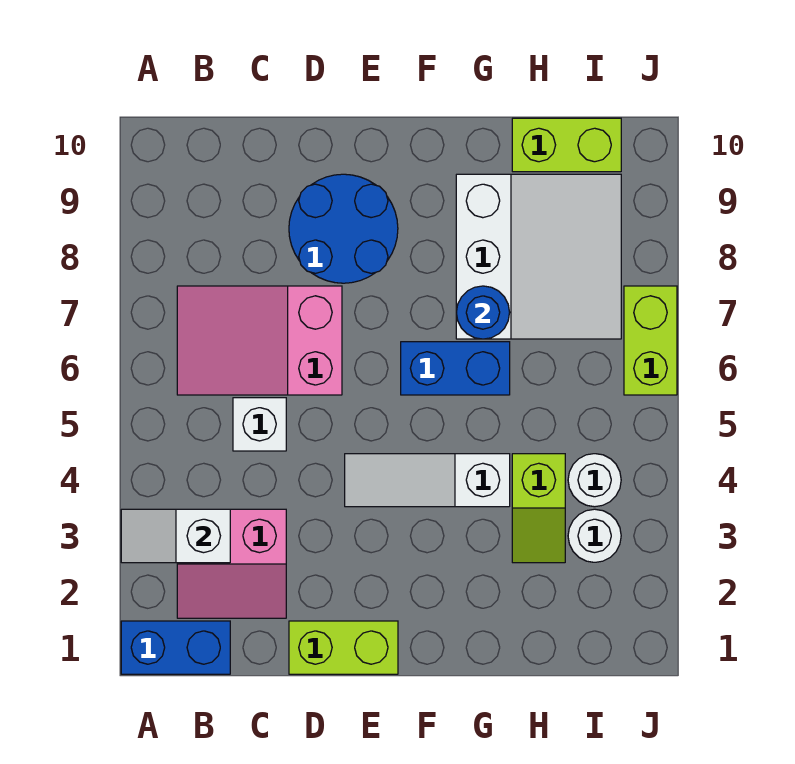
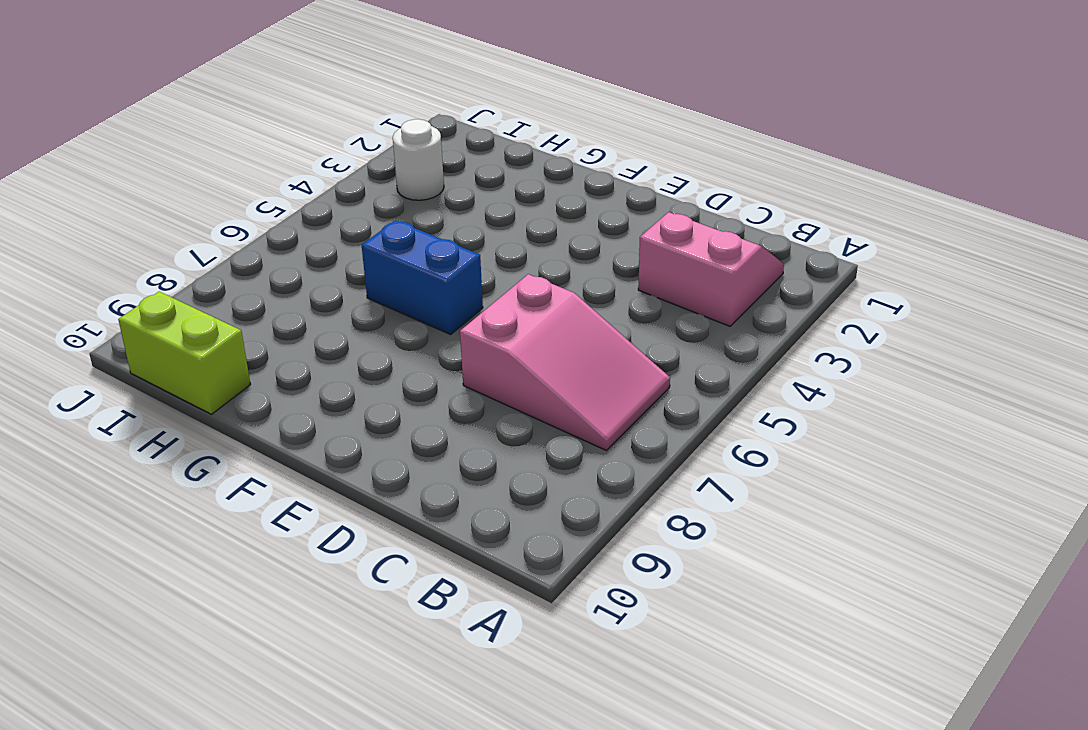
none -> blue 1x2 brick [121,621,230,674]
none -> white 1x1 brick [233,398,286,451]
none -> lime 1x2 brick [289,621,398,674]

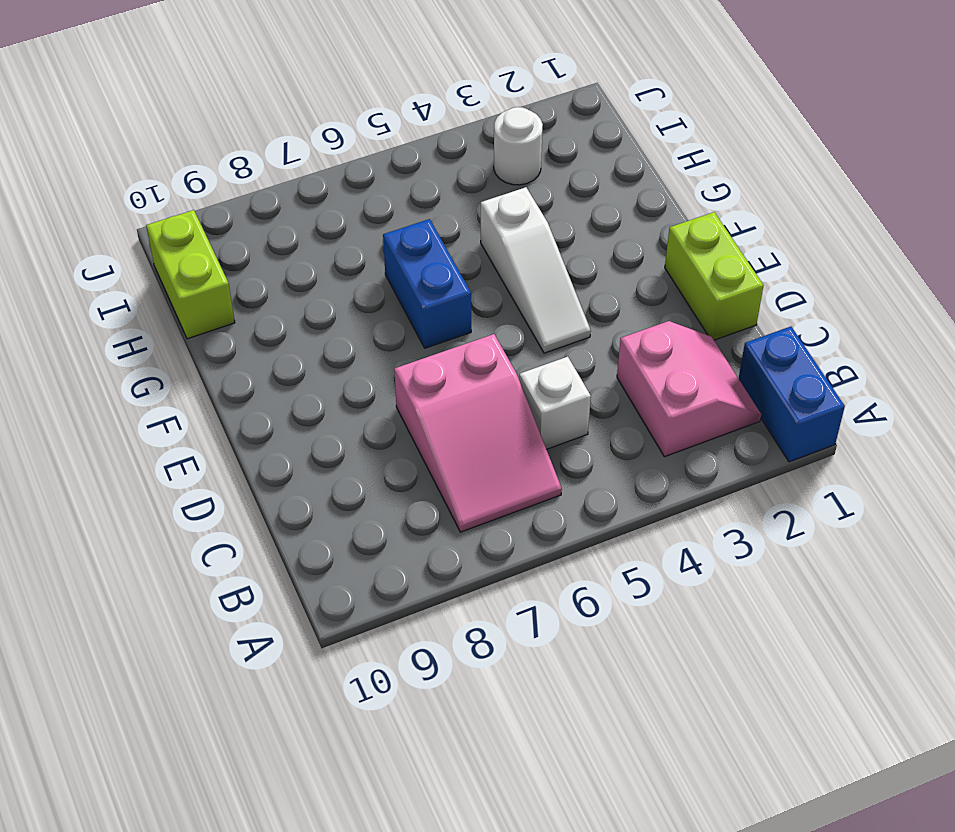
none -> blue 2x2 round brick [289,174,398,283]
none -> white 3x3 slope [456,174,621,339]
none -> lime 1x2 slope [512,454,565,563]

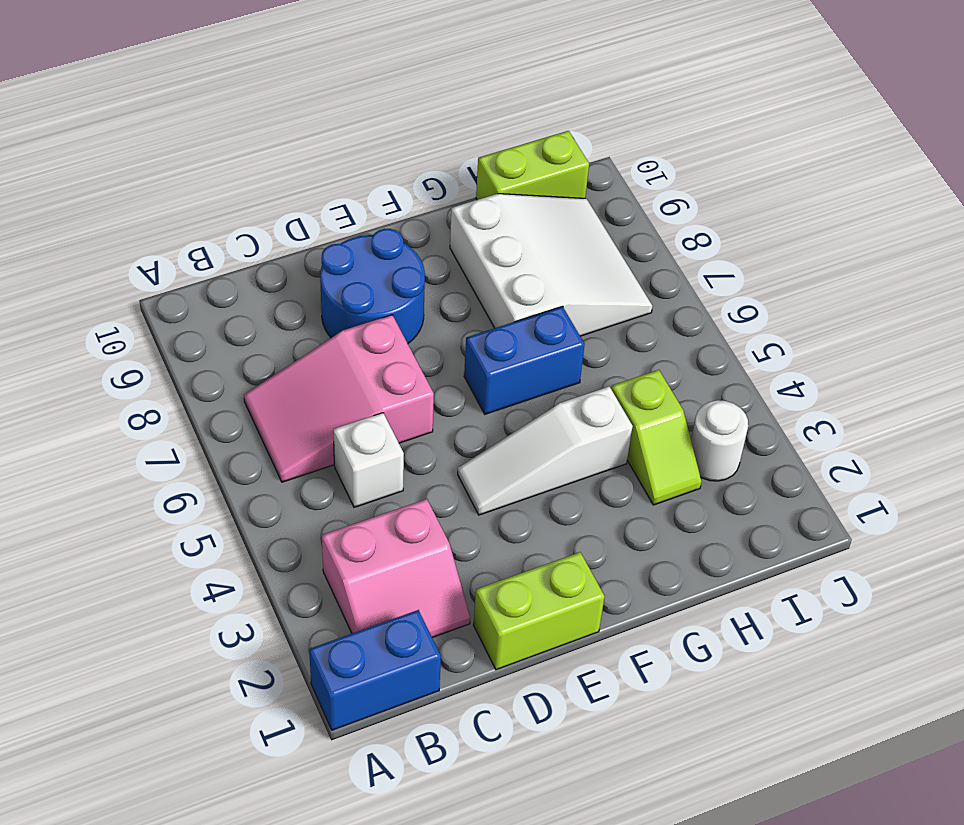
none -> white 1x1 round brick [568,454,621,507]
none -> lime 1x2 brick [624,286,677,395]
none -> white 1x2 slope [121,509,230,563]

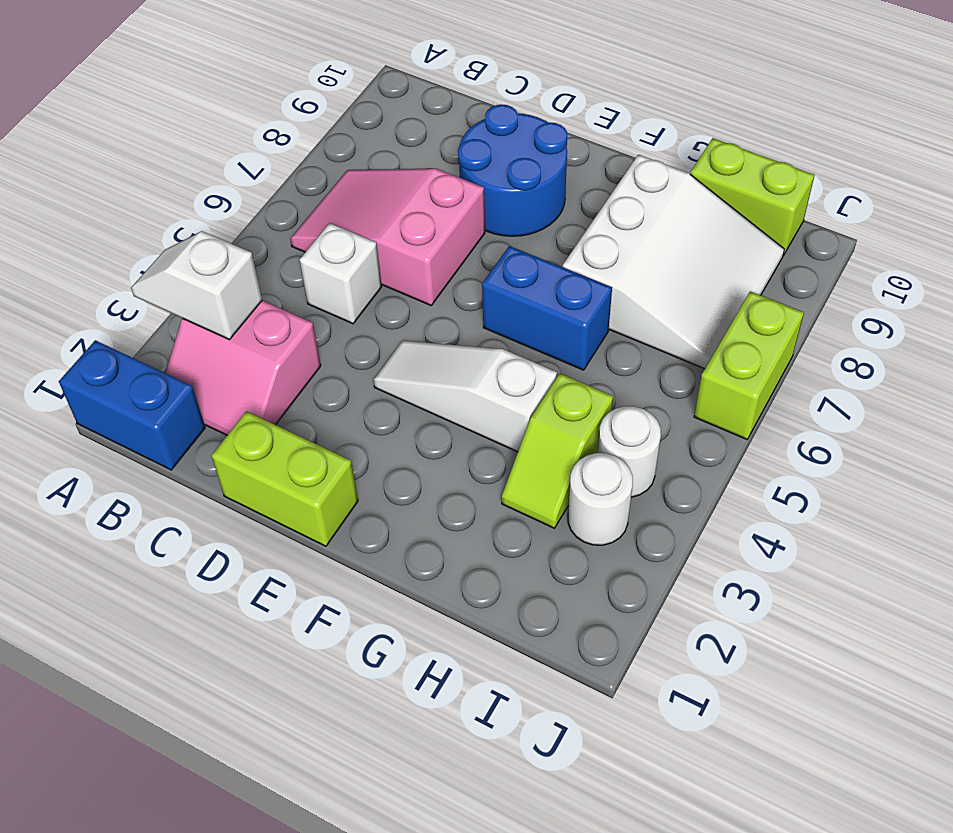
none -> blue 1x1 round brick [456,286,510,339]

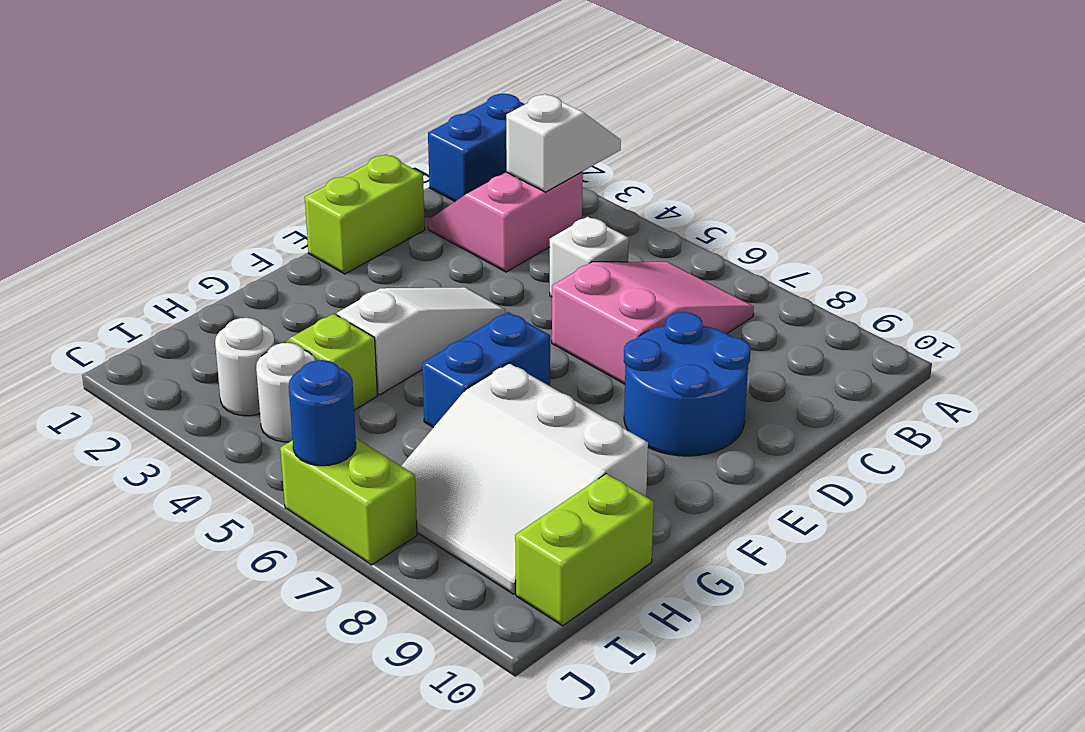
blue 1x1 round brick [289,360,356,466] -> blue 1x1 round brick moved to [456,286,510,339]

